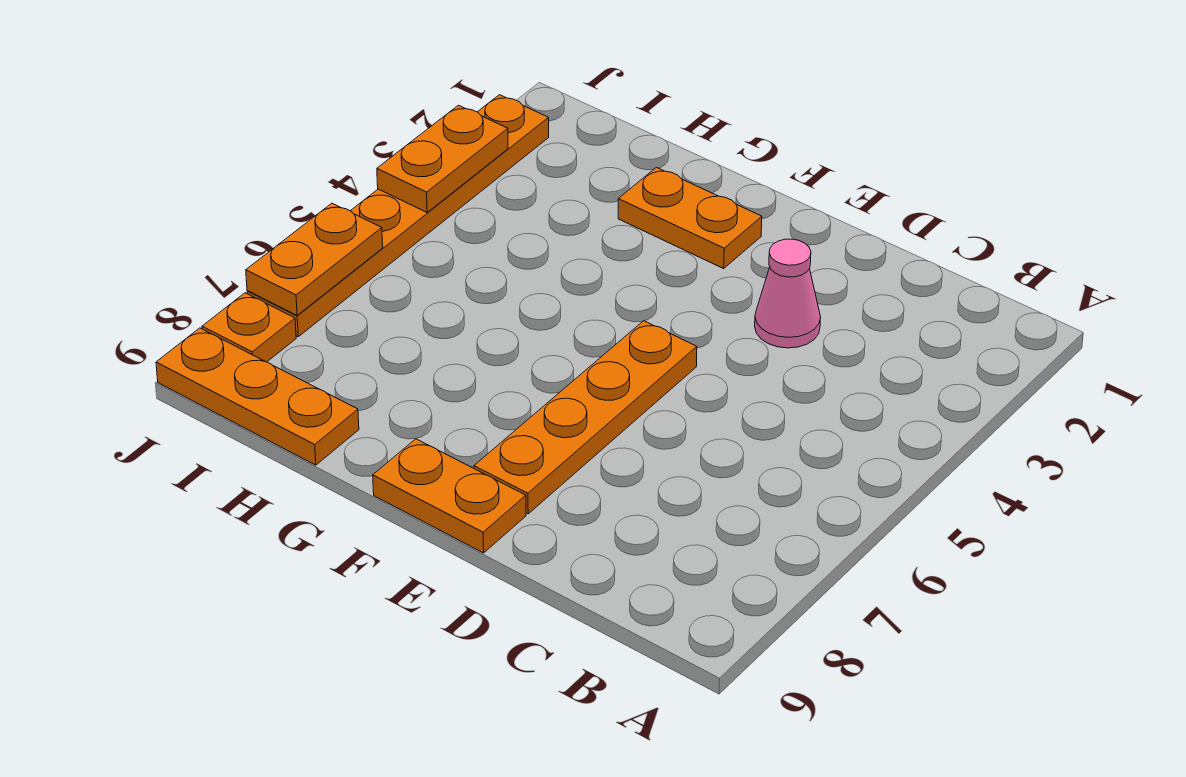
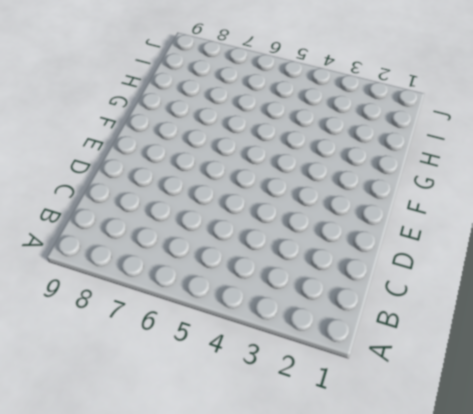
none -> pink 1x1 cone [755,239,821,348]
none -> orange 1x4 plate [474,321,697,514]

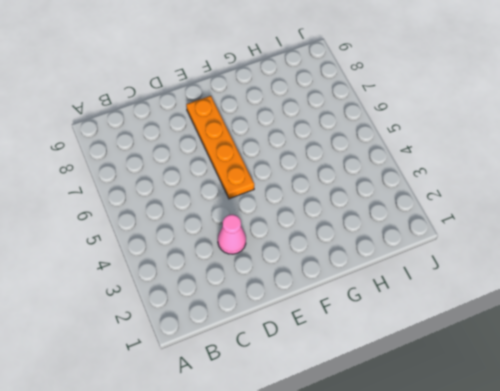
none -> orange 1x2 plate [373,439,526,553]
none -> orange 1x2 plate [618,167,762,268]

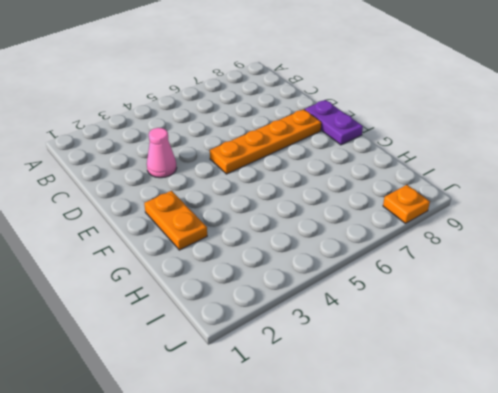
purple 1x2 plate [305,100,363,145] -> orange 1x2 plate [373,439,526,553]
none -> orange 1x3 plate [156,328,359,465]
none -> orange 1x6 plate [247,95,549,337]

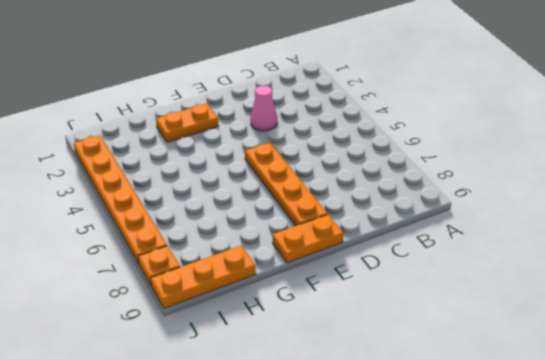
none -> orange 1x2 plate [377,105,508,212]
none -> orange 1x2 plate [246,203,383,315]

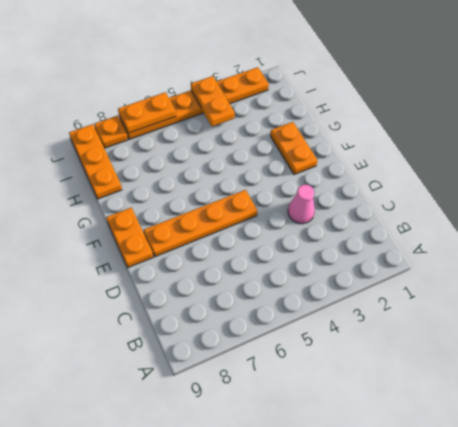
orange 1x2 plate [191,76,235,126] -> orange 1x2 plate turned to [377,105,508,212]

